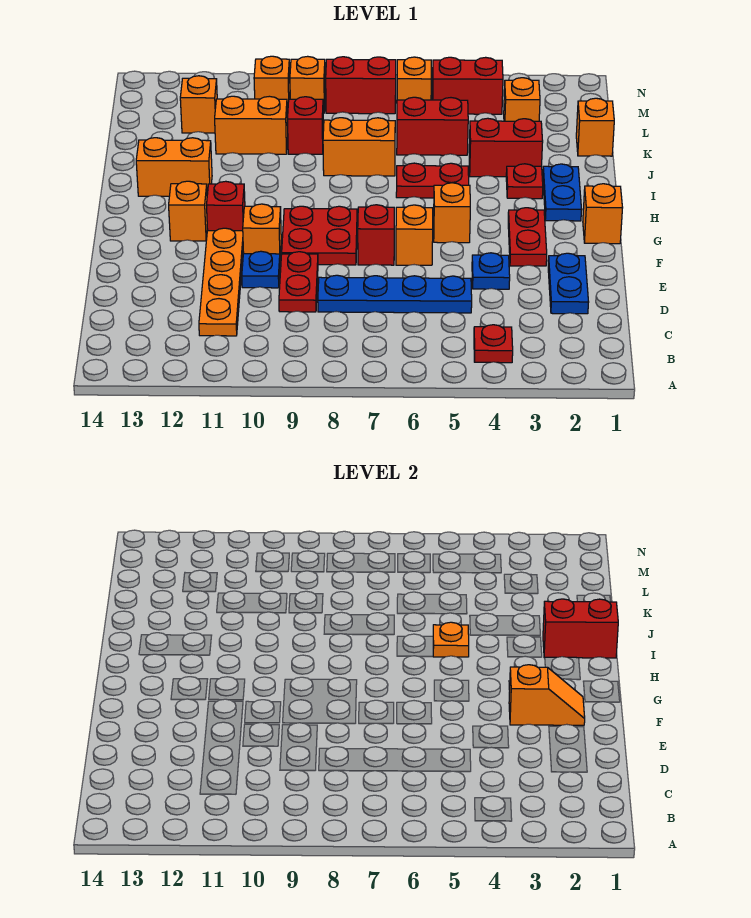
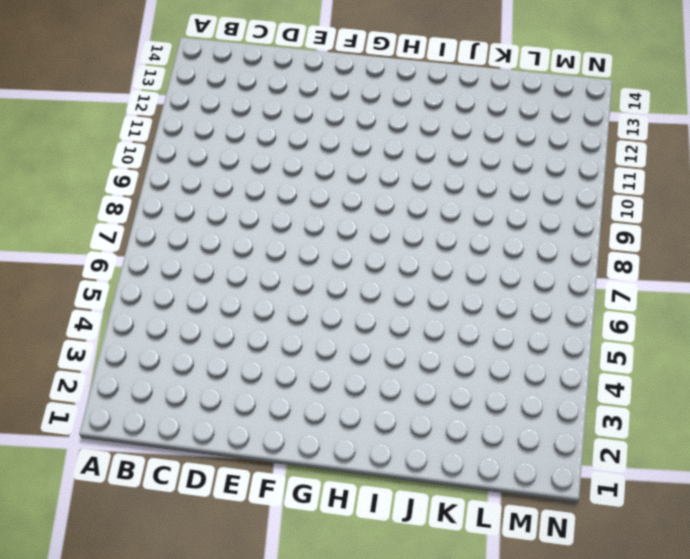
none -> red 1x1 plate [474,325,513,363]
none -> orange 1x4 plate [199,228,243,336]
none -> blue 1x2 plate [548,253,589,314]
none -> blue 1x4 plate [318,275,472,313]

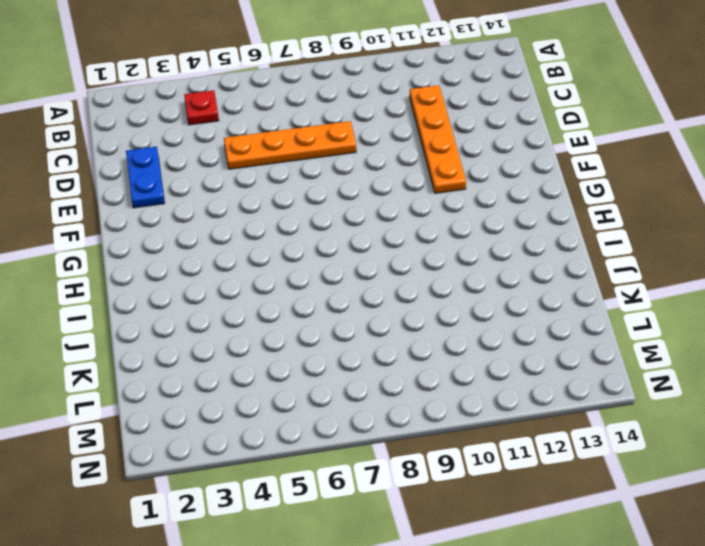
orange 1x4 plate [224,121,356,169] -> blue 1x4 plate [318,275,472,313]
none -> red 1x2 plate [279,252,318,312]
none -> blue 1x1 plate [472,253,510,289]
none -> blue 1x1 plate [242,251,280,288]
none -> red 1x2 plate [508,208,547,266]

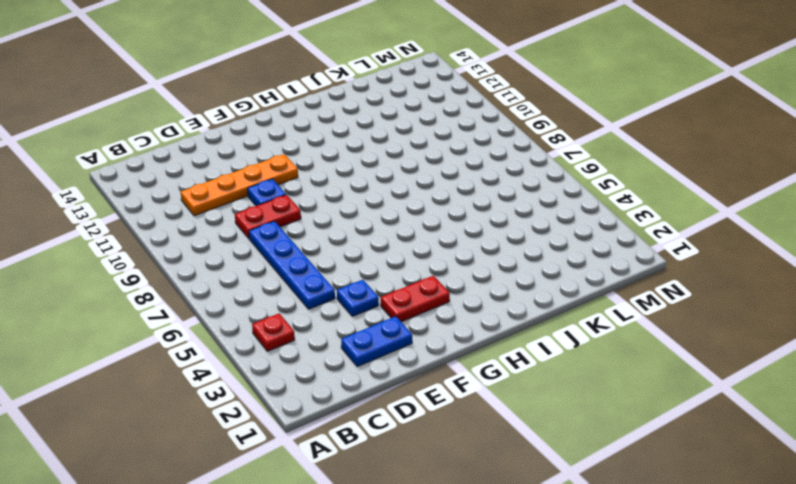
none -> orange 1x1 brick [396,205,433,265]
none -> red 1x1 brick [358,205,394,265]
none -> red 2x2 plate [282,206,357,265]
none -> orange 1x1 brick [243,204,281,257]

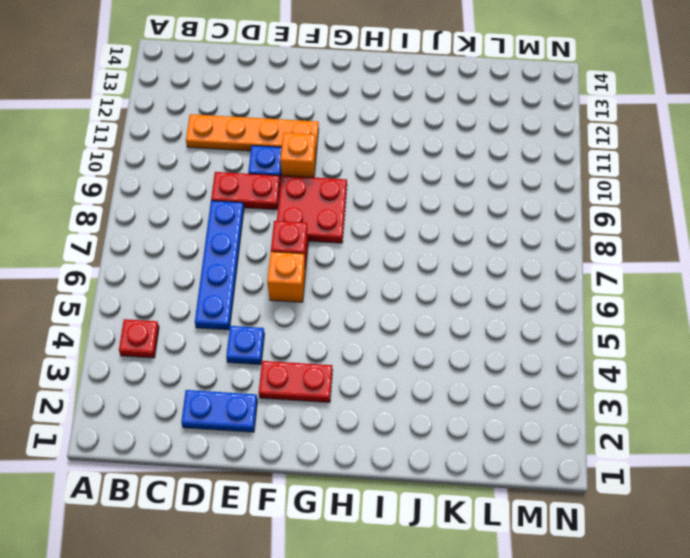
none -> orange 1x1 brick [583,184,623,244]
none -> orange 1x1 brick [434,183,470,243]
none -> red 1x1 brick [206,181,245,231]
none -> orange 1x1 brick [169,181,207,241]

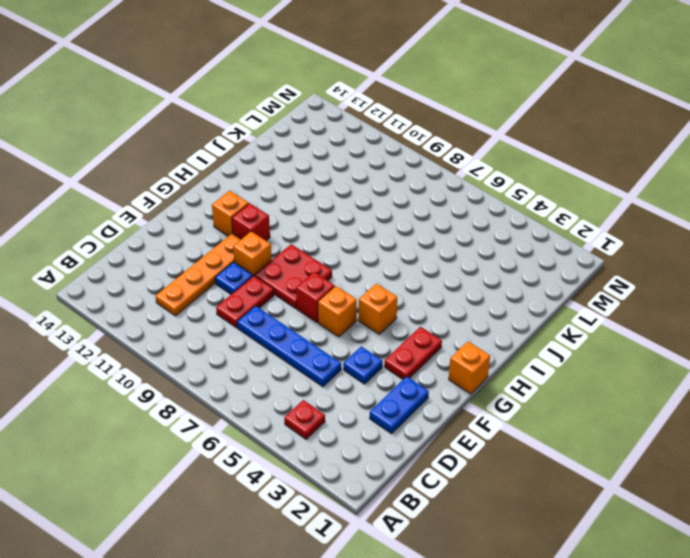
none -> blue 1x2 plate [543,164,582,221]
none -> red 1x1 plate [506,164,543,199]
none -> red 1x2 plate [396,163,469,198]
none -> orange 1x2 brick [136,138,212,196]

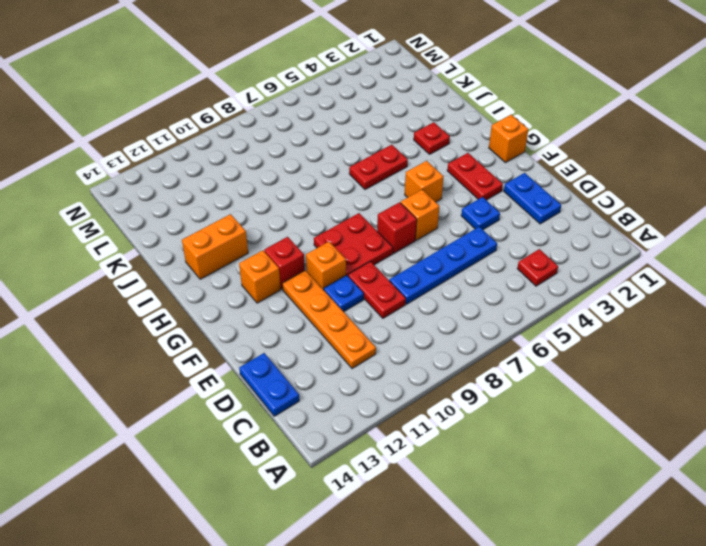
blue 1x2 plate [239,353,299,416] -> blue 1x2 plate moved to [543,164,582,221]
none -> red 1x2 brick [469,118,543,177]
none -> orange 1x2 brick [323,118,395,176]
none -> orange 1x1 brick [576,98,614,156]
none -> red 1x2 brick [397,97,468,155]

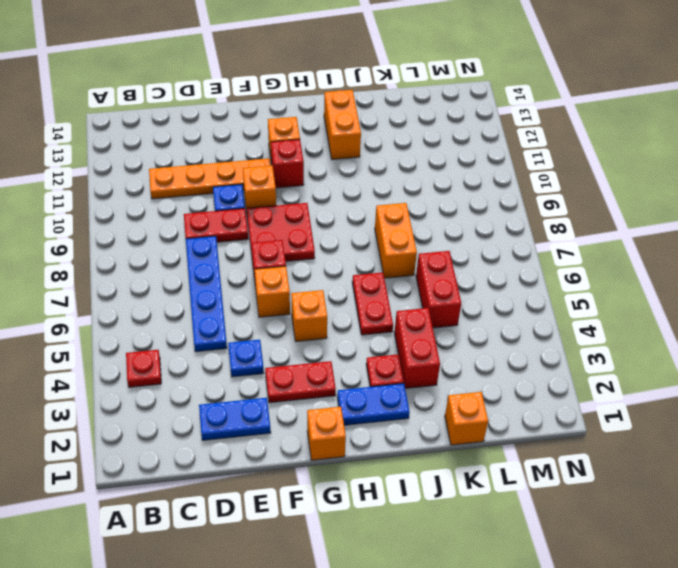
none -> red 1x1 brick [288,97,323,154]
none -> orange 1x2 brick [215,96,288,154]
none -> orange 1x1 brick [504,78,540,121]
none -> orange 1x1 brick [180,76,217,133]

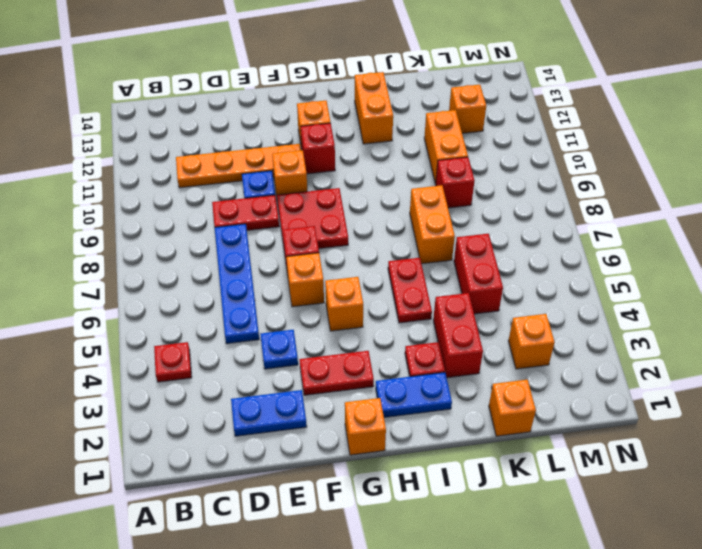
none -> red 1x2 brick [432,57,503,114]
none -> orange 1x1 brick [397,57,431,100]
none -> red 1x2 brick [326,57,396,114]
none -> orange 1x1 brick [290,56,325,113]

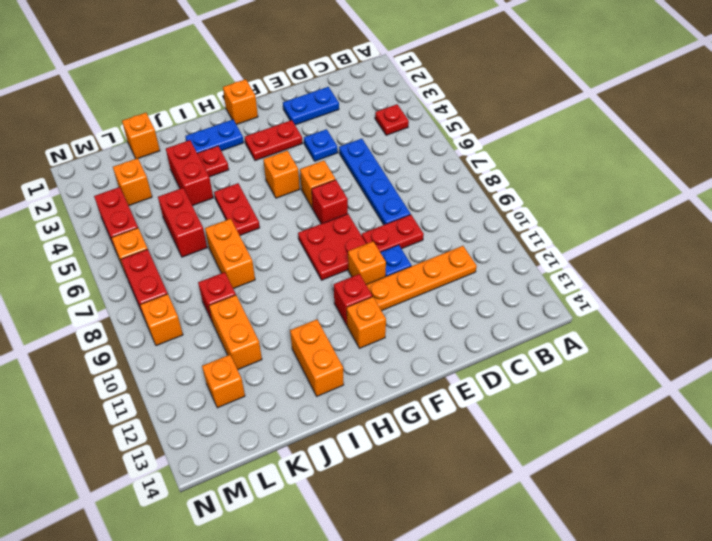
none -> orange 1x1 brick [254,56,290,113]
none -> orange 1x2 slope [509,665,585,725]
none -> red 1x2 brick [543,599,618,658]
none -> orange 1x1 plate [433,622,469,657]

